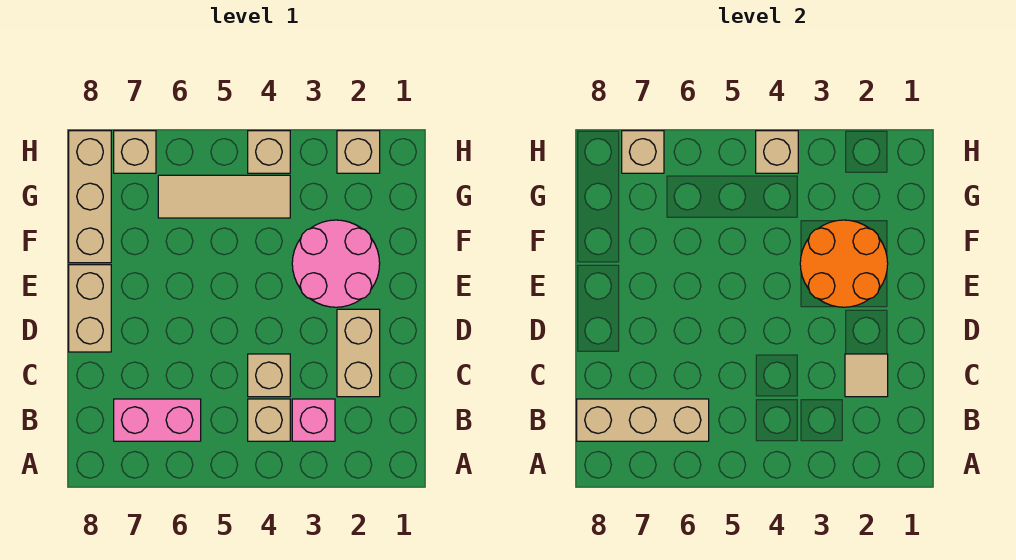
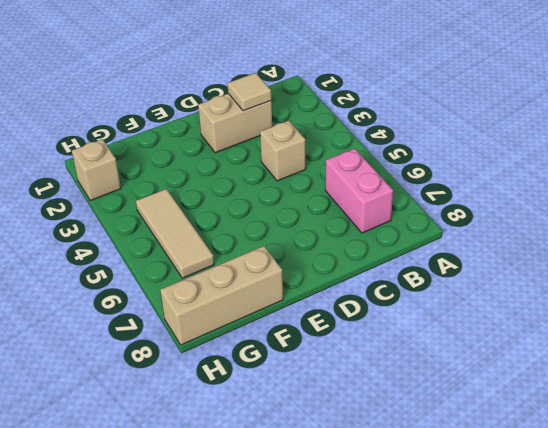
none -> pink 1x1 brick [292,399,335,441]
none -> tan 1x1 brick [248,399,290,441]
none -> tan 1x2 brick [69,265,111,352]

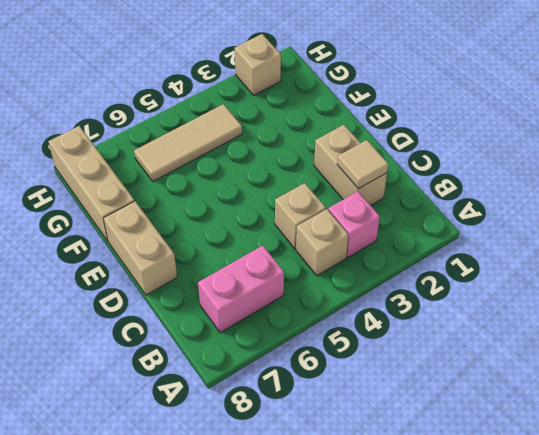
none -> pink 2x2 round brick [292,220,380,307]
none -> tan 1x1 brick [248,131,290,173]
none -> tan 1x1 brick [114,131,156,173]

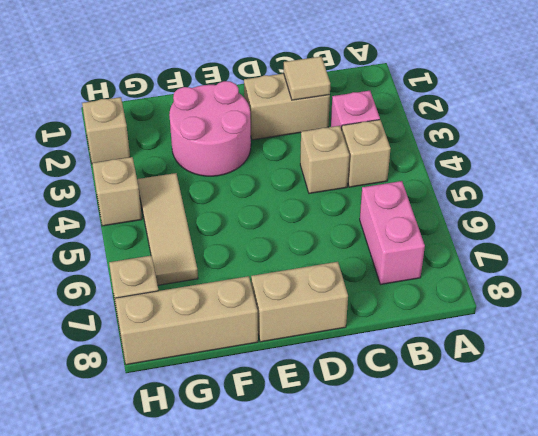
none -> tan 1x3 brick [577,399,709,441]
none -> orange 2x2 round brick [800,220,888,307]
none -> tan 1x1 brick [756,131,798,173]

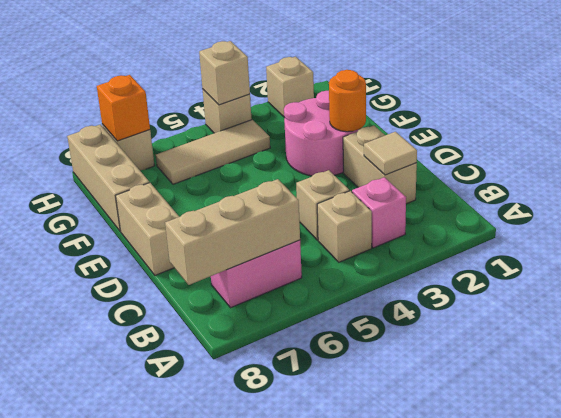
orange 1x1 round brick [329,70,366,132] -> orange 2x2 round brick [800,220,888,307]
orange 1x1 brick [97,75,150,141] -> tan 1x1 brick [622,131,664,173]

